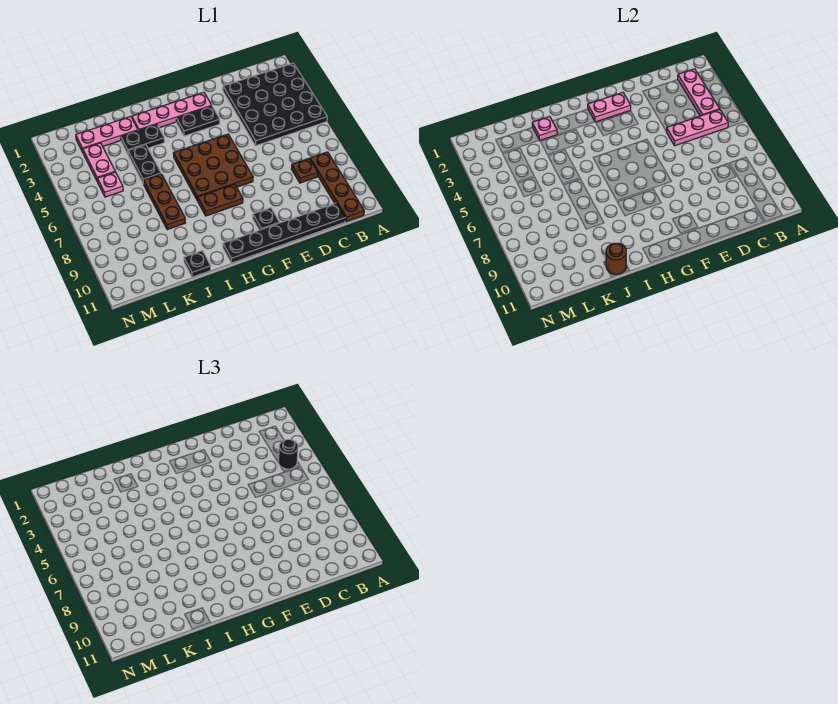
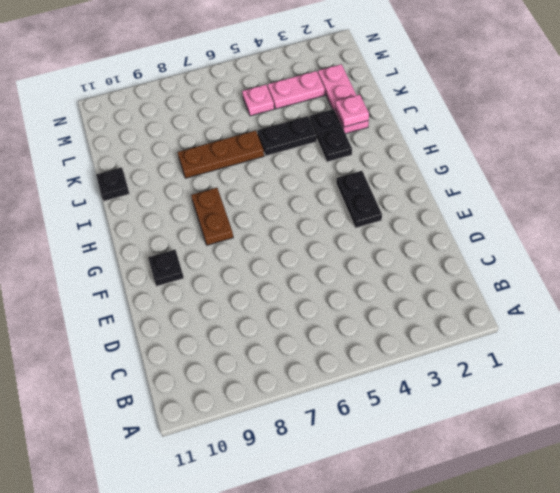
none -> black 4x4 plate [223,63,327,146]
none -> brown 1x4 plate [310,152,364,222]
none -> brown 1x1 plate [291,158,318,183]

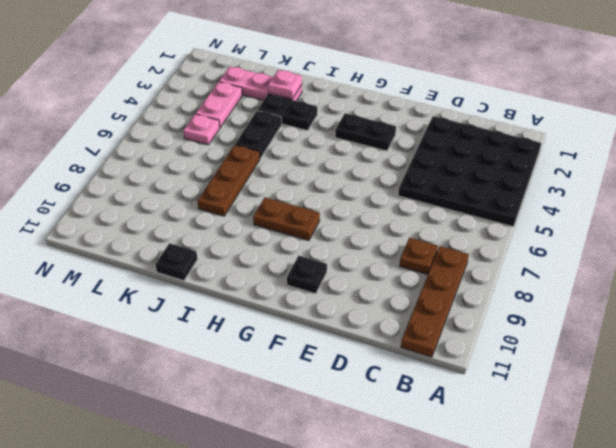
none -> black 1x6 plate [223,203,346,263]
none -> pink 1x4 plate [132,92,212,130]
none -> brown 3x3 plate [173,134,253,201]

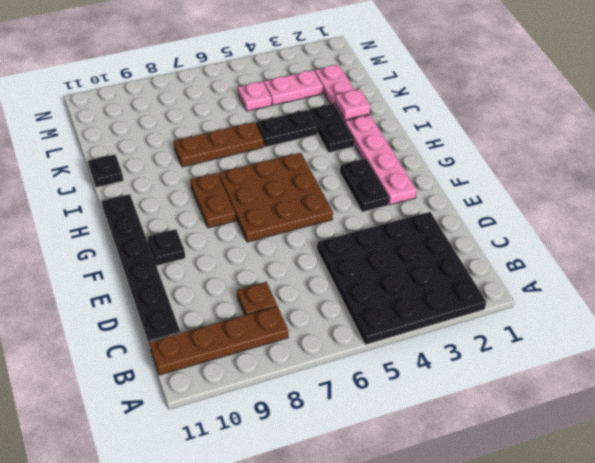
none -> pink 1x3 plate [678,69,720,116]
none -> pink 1x3 plate [666,110,728,146]
none -> pink 1x2 plate [588,92,631,122]

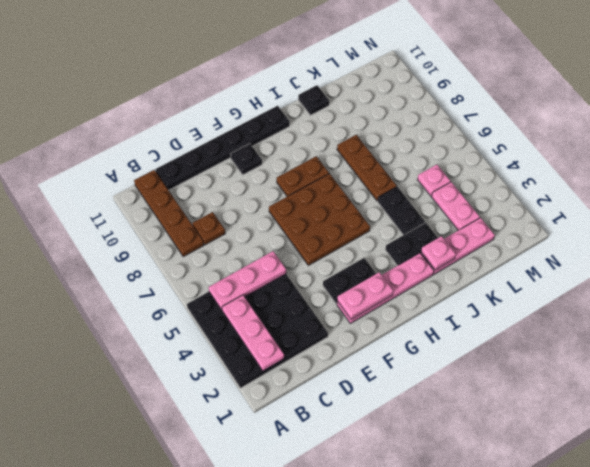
none -> brown 1x1 round brick [606,243,626,275]
none -> black 1x1 round brick [278,439,298,469]

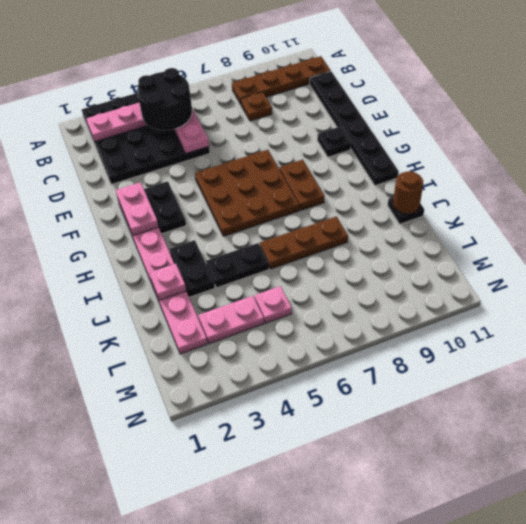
black 2x2 round brick [138,68,192,130] -> black 1x1 round brick [278,439,298,469]

